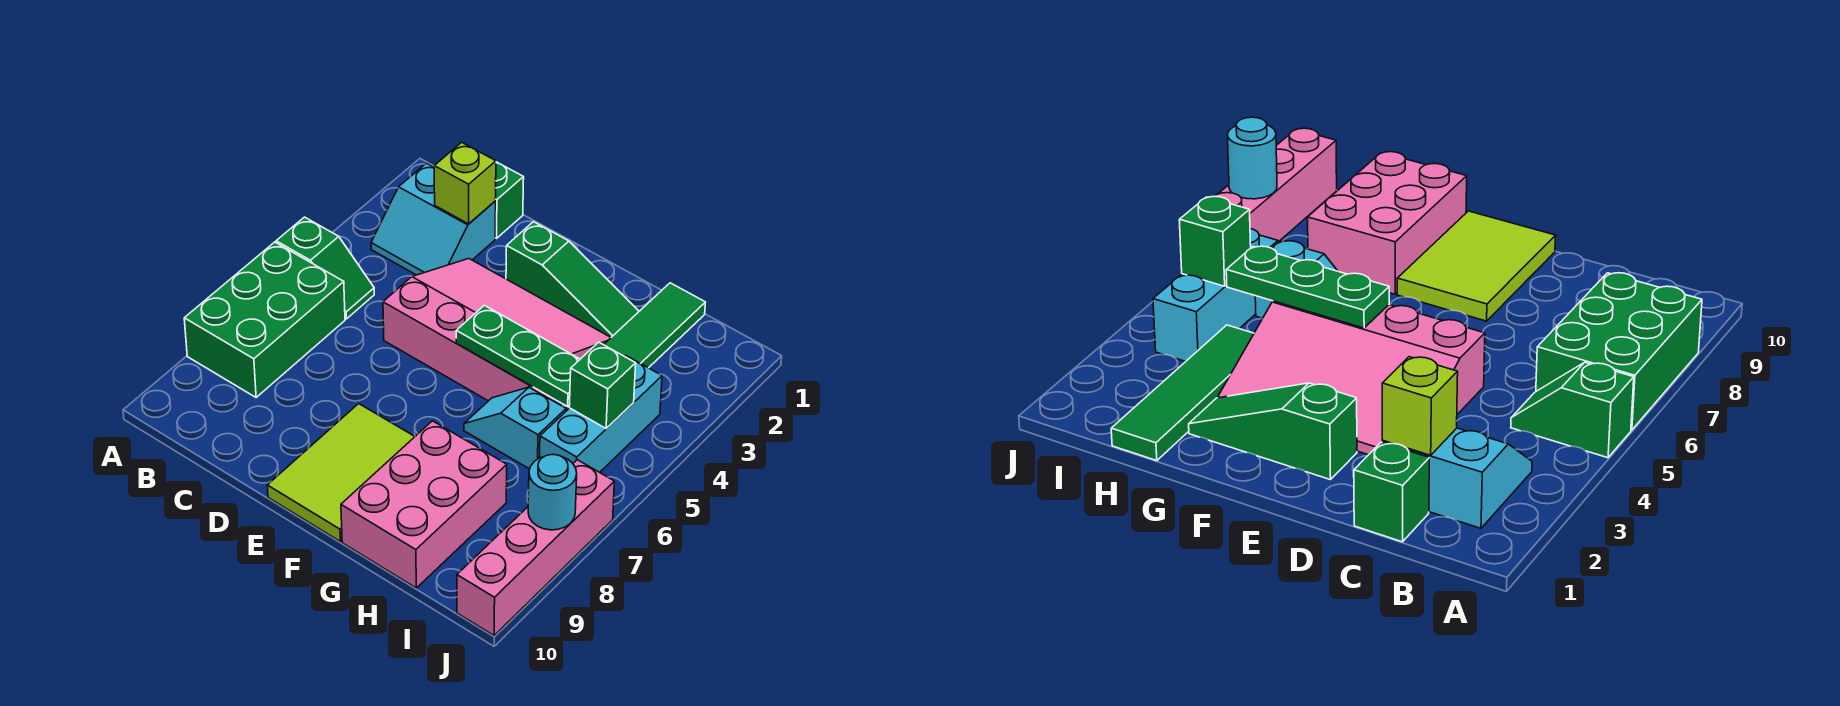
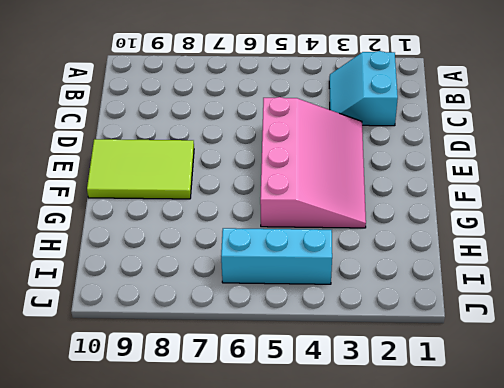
none -> green 1x2 slope [276,217,374,319]
none -> green 2x3 brick [184,242,345,398]
none -> green 1x1 brick [495,162,524,238]

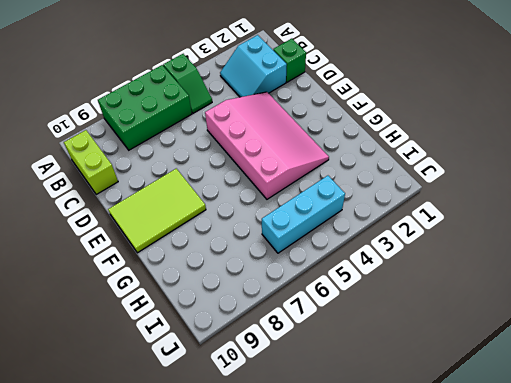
lime 1x2 brick [64,130,118,194] -> none
none -> green 1x3 slope [506,222,639,337]
none -> cyan 1x2 slope [464,387,566,469]
none -> pink 2x3 brick [341,421,507,588]

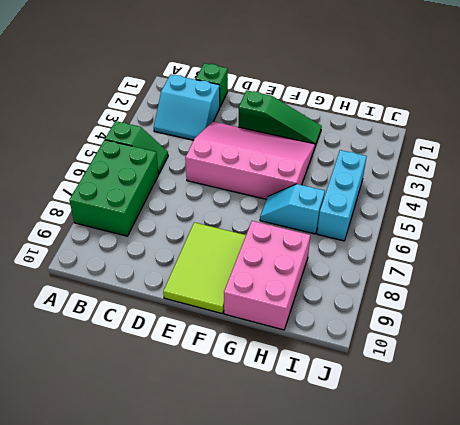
none -> green 1x4 tile [604,283,706,368]
none -> pink 1x4 brick [457,460,614,636]
none -> lime 1x1 brick [434,142,496,224]

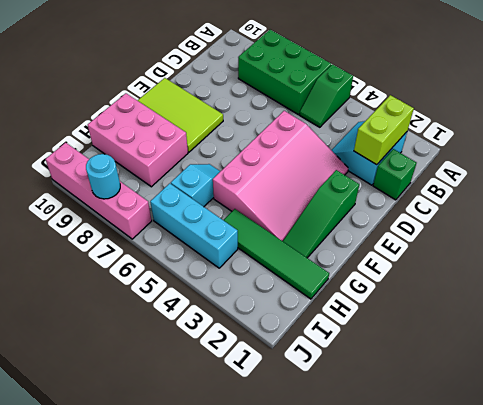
lime 1x2 brick [354,95,414,165] -> lime 1x1 brick [434,142,496,224]
none -> green 1x3 plate [456,305,580,407]
none -> green 1x1 brick [569,342,636,428]

